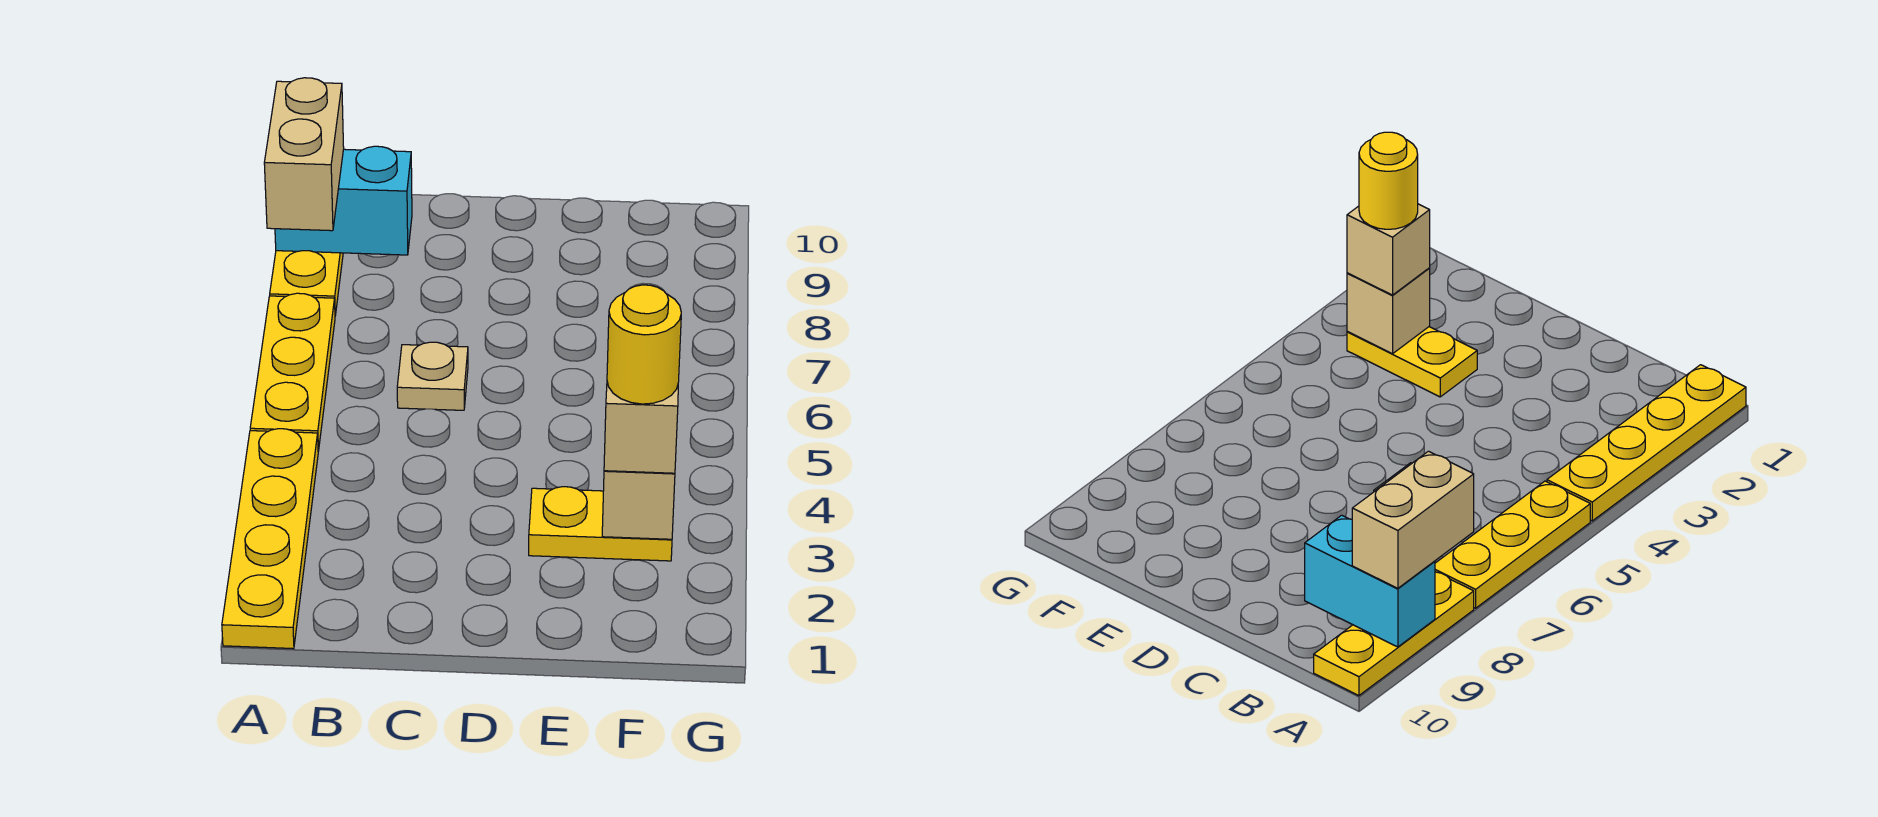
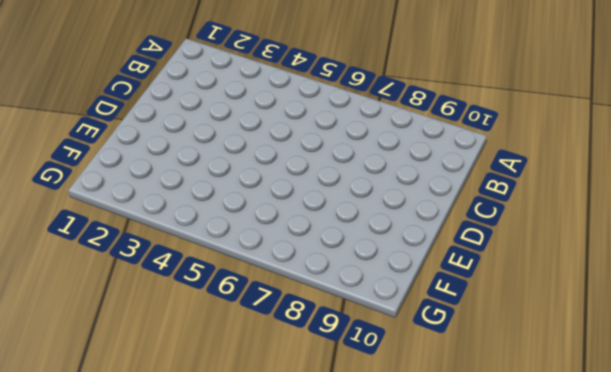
none -> yellow 1x4 plate [222,429,318,649]
none -> yellow 1x3 plate [250,293,335,452]

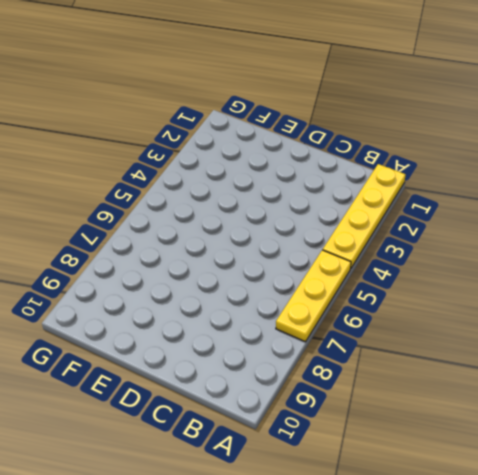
none -> yellow 1x3 plate [270,251,343,315]
none -> tan 1x1 plate [397,342,468,410]

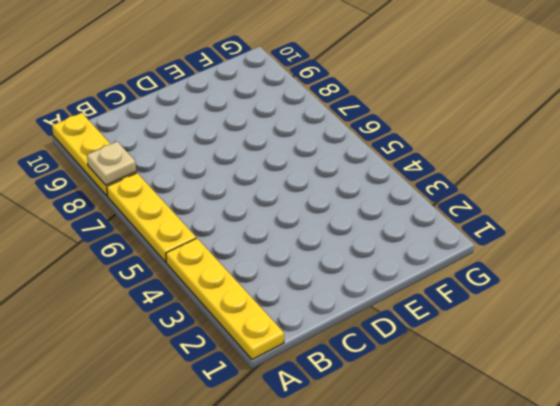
tan 1x1 plate [87,142,136,185] -> tan 1x1 plate moved to [397,342,468,410]
none -> yellow 1x2 plate [529,487,672,561]
none -> cyan 1x2 brick [275,146,412,255]

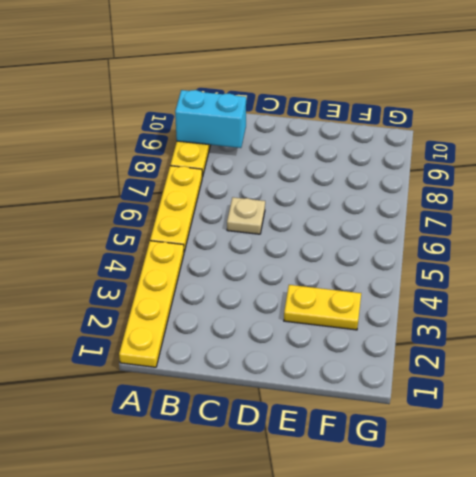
none -> tan 1x1 brick [602,471,675,539]
none -> tan 1x2 brick [264,78,344,231]

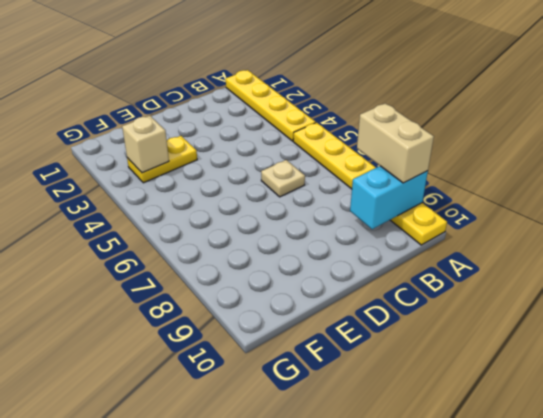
none -> tan 1x1 brick [604,382,678,473]
none -> yellow 1x1 round brick [607,285,681,404]

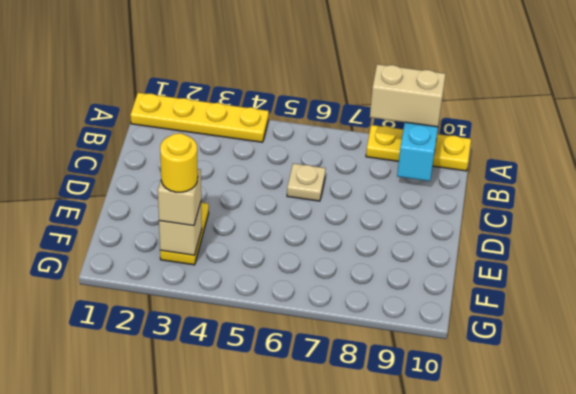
none -> yellow 1x3 plate [250,293,335,452]

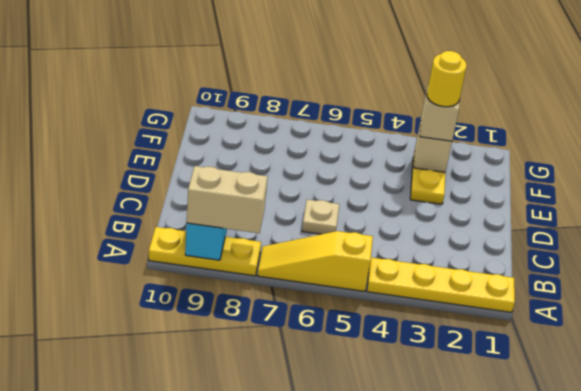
yellow 1x3 slope [257,231,373,291] -> yellow 1x3 plate [250,293,335,452]

